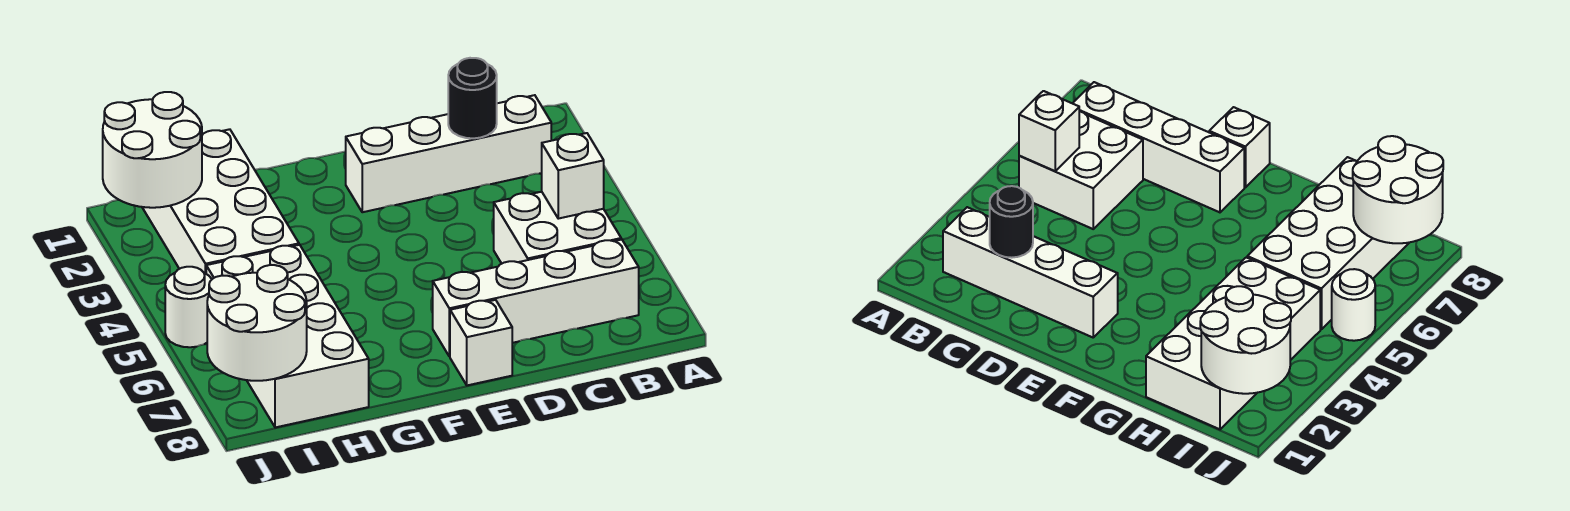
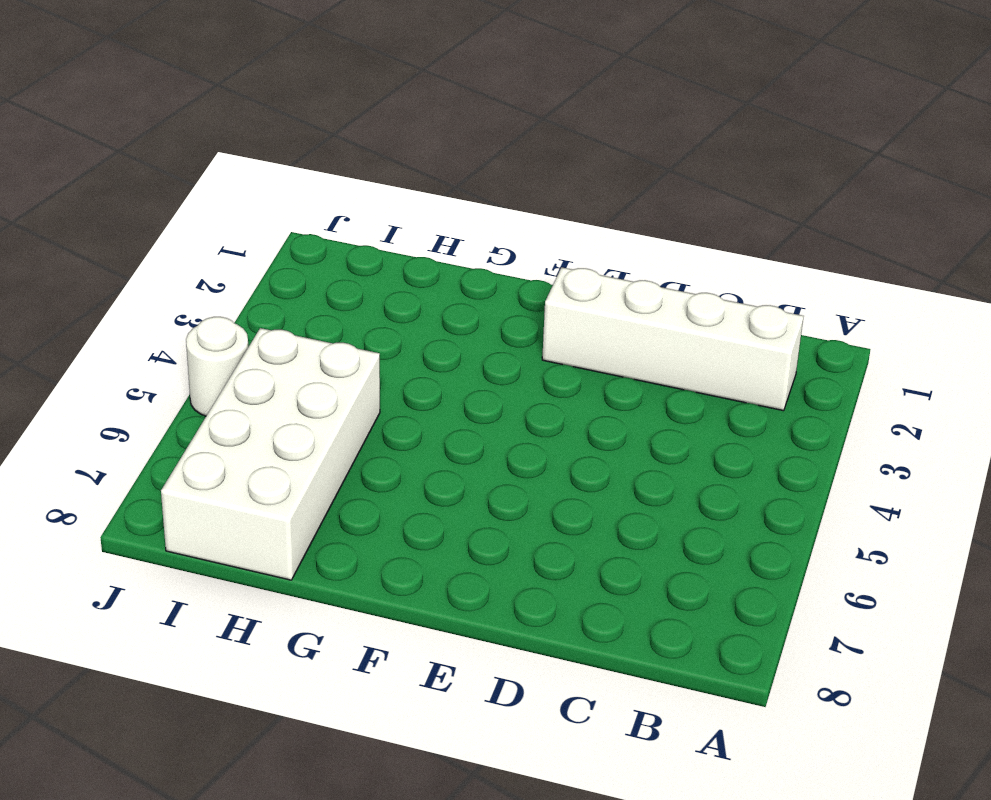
none -> white 2x2 brick [494,192,621,263]
none -> white 1x4 brick [433,239,639,357]

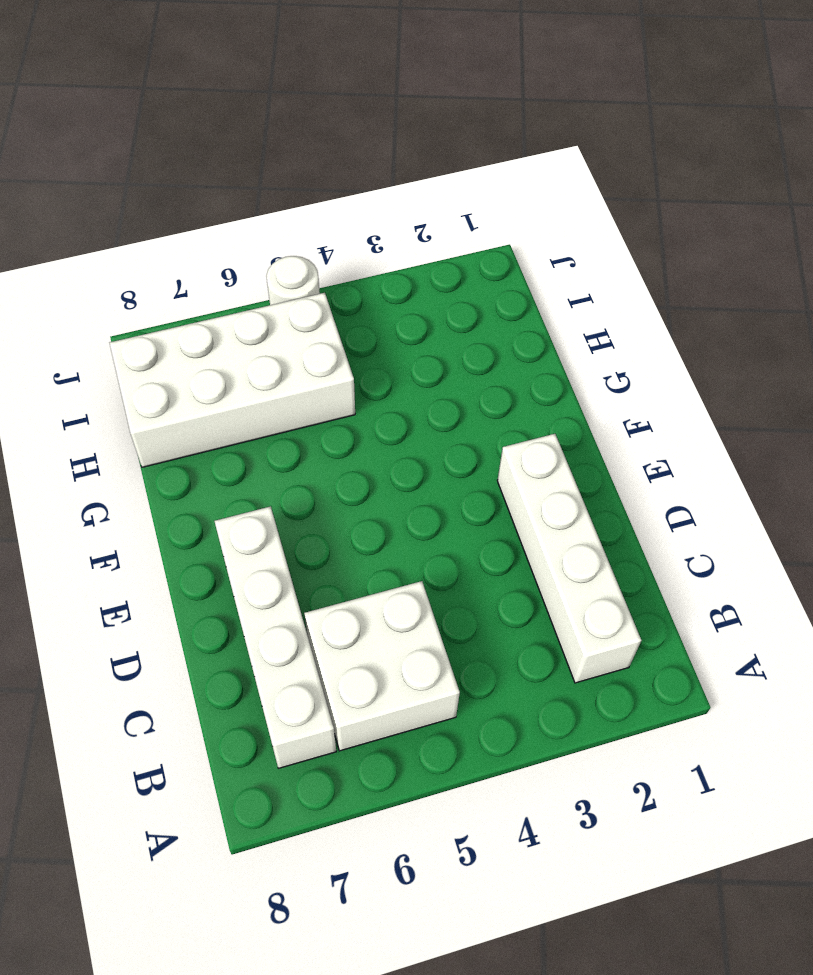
none -> white 1x1 brick [450,300,512,385]
none -> white 2x4 brick [142,129,299,274]

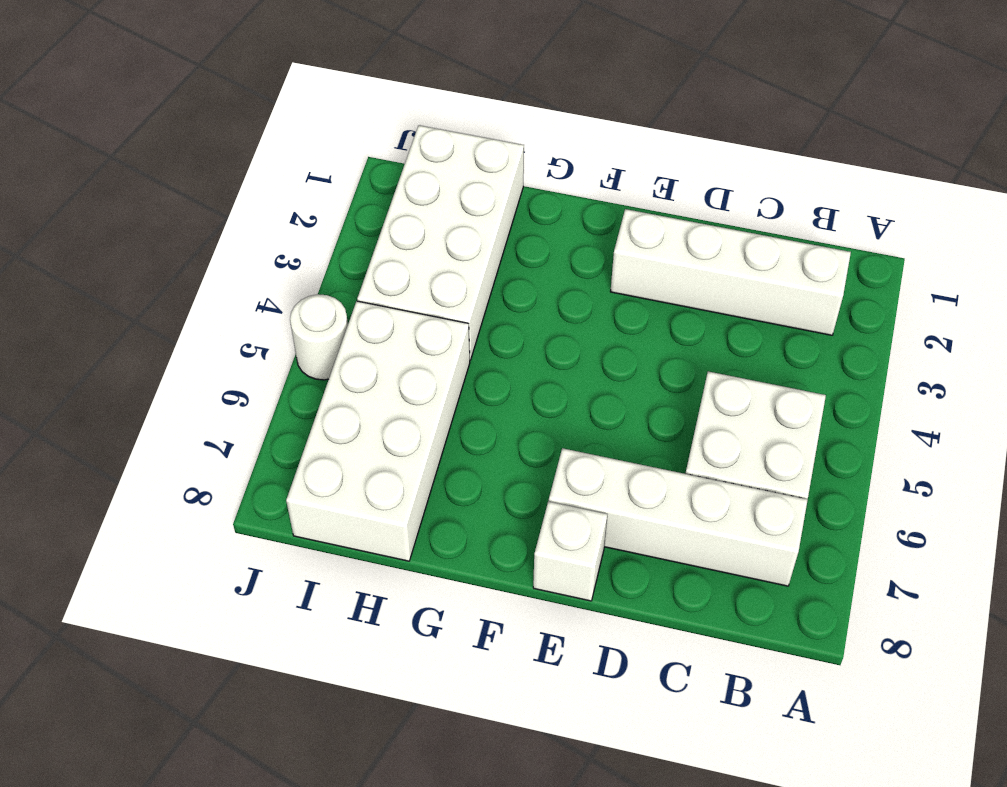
none -> white 1x1 brick [542,133,604,219]
none -> black 1x1 round brick [448,58,497,138]

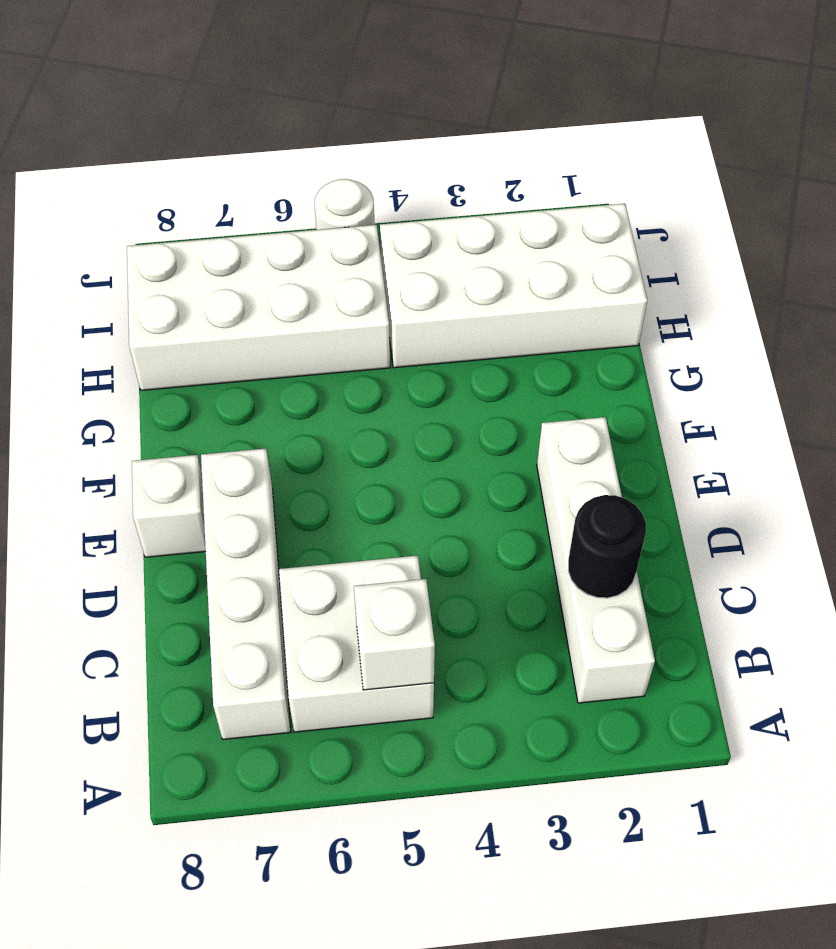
none -> white 2x2 round brick [103,92,202,208]
none -> white 2x2 round brick [207,265,307,381]

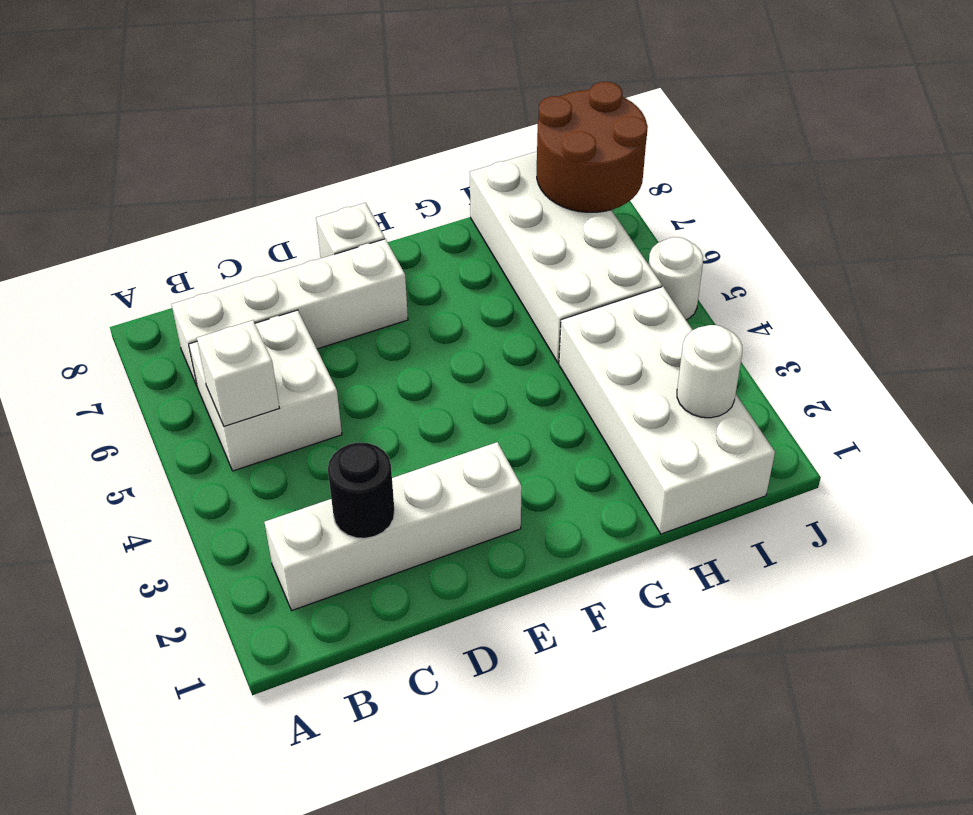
white 1x1 round brick [677,325,743,418] -> white 2x2 round brick [103,92,202,208]
brown 2x2 round brick [537,82,648,212] -> white 2x2 round brick [207,265,307,381]

